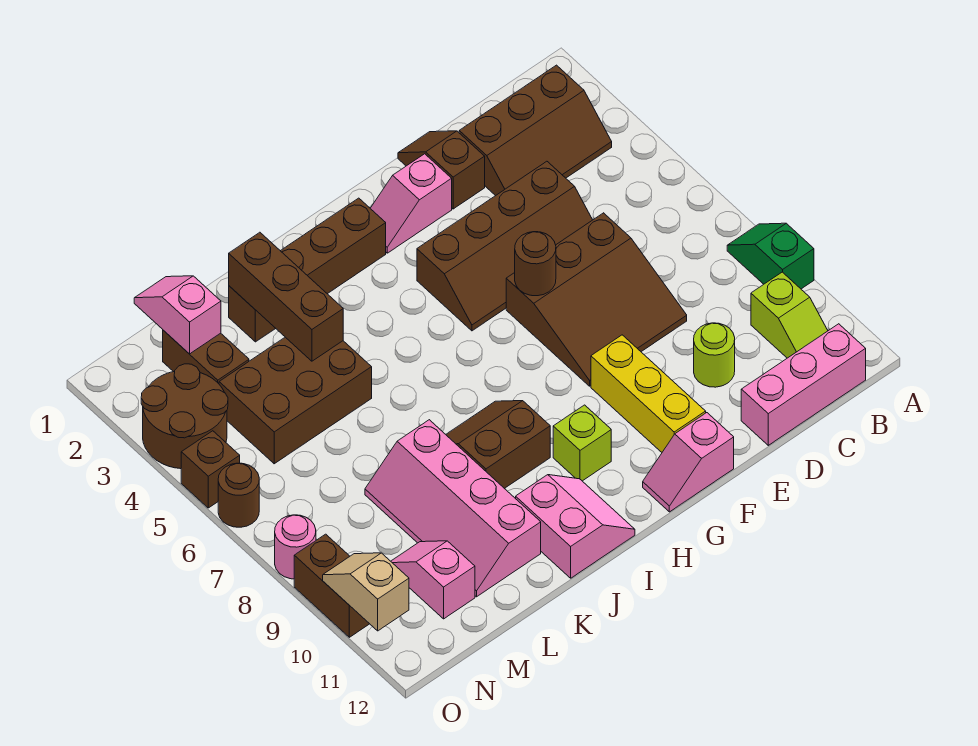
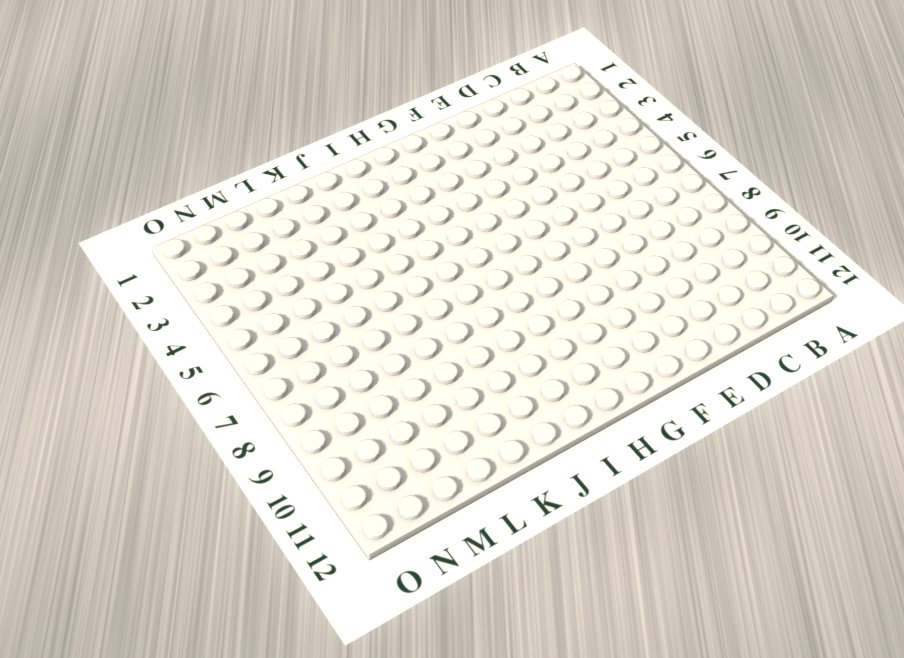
none -> green 1x2 slope [727,223,814,289]
none -> brown 2x3 slope [459,65,612,196]
none -> lime 1x2 slope [751,272,828,358]

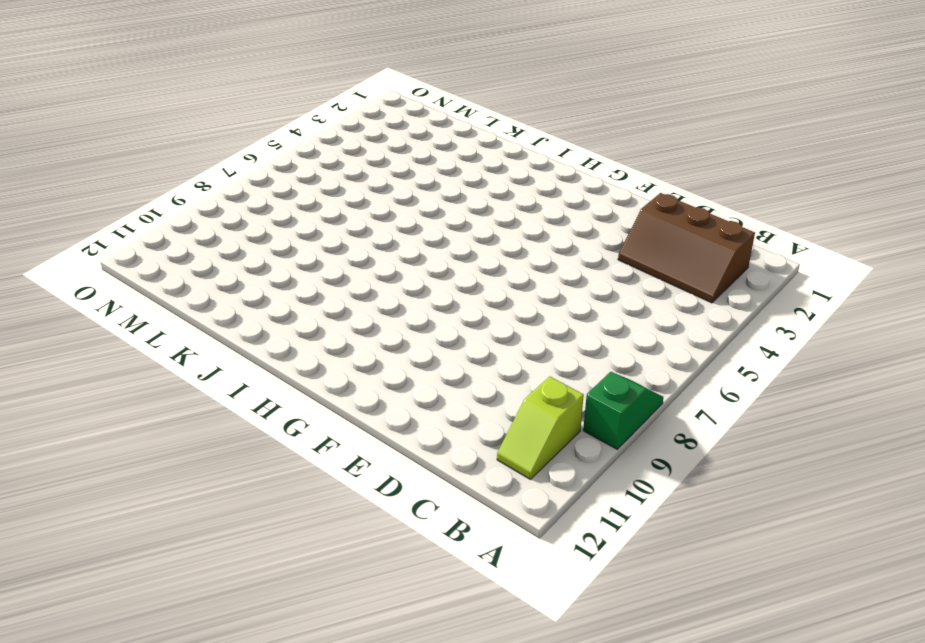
none -> pink 1x3 brick [741,324,866,445]
none -> brown 2x4 slope [417,161,592,331]
none -> brown 3x3 slope [506,213,687,386]

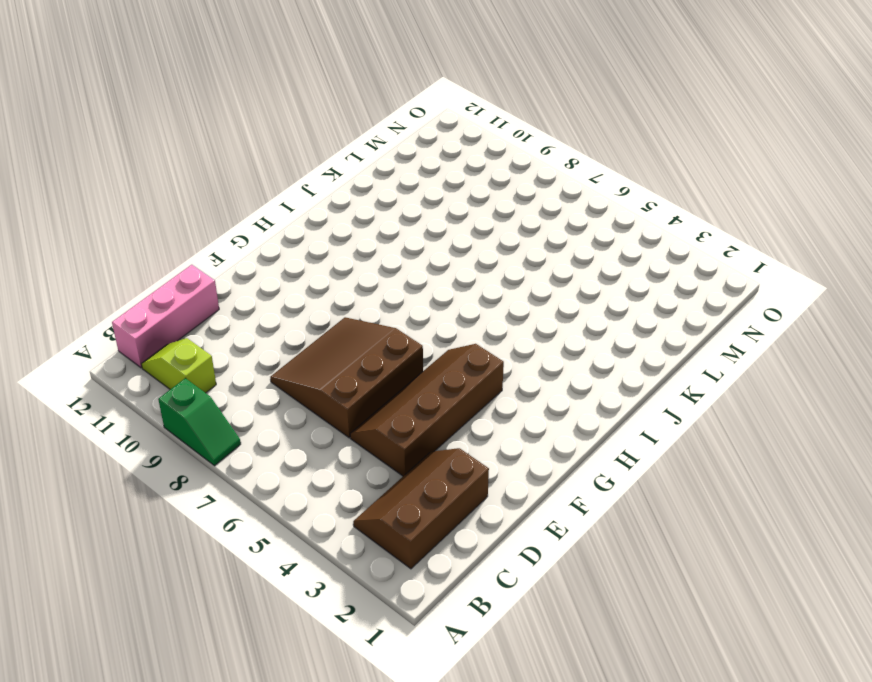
none -> lime 1x1 round brick [694,323,735,387]
none -> brown 1x2 slope [398,131,485,209]
none -> pink 1x2 slope [370,154,452,253]

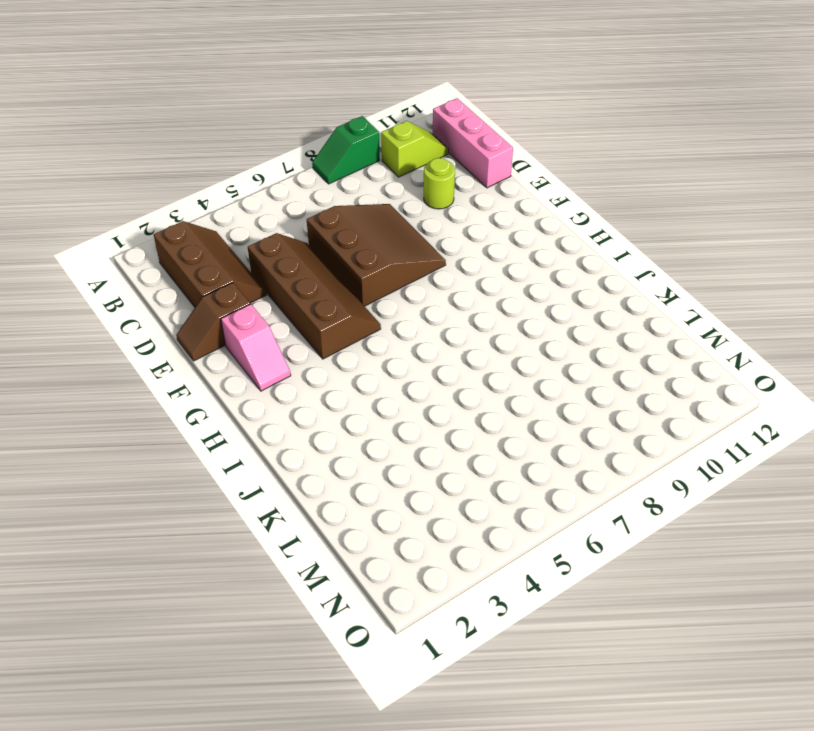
none -> yellow 1x3 brick [591,335,706,452]
none -> pink 1x2 slope [643,413,734,512]
none -> brown 1x4 brick [229,198,386,342]

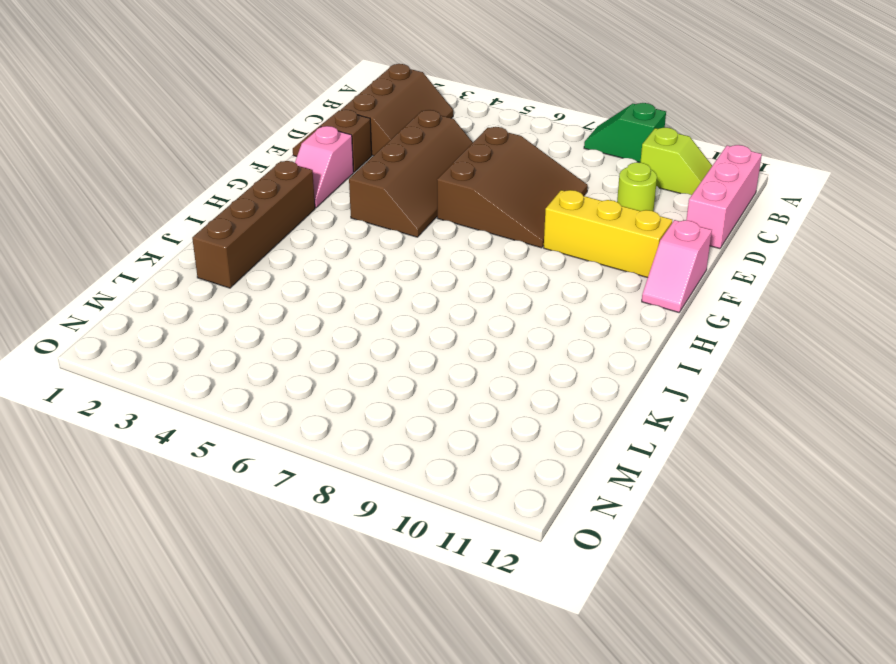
none -> lime 1x1 brick [553,405,611,481]
none -> brown 2x2 slope [446,401,550,489]
none -> pink 2x2 slope [516,475,635,578]

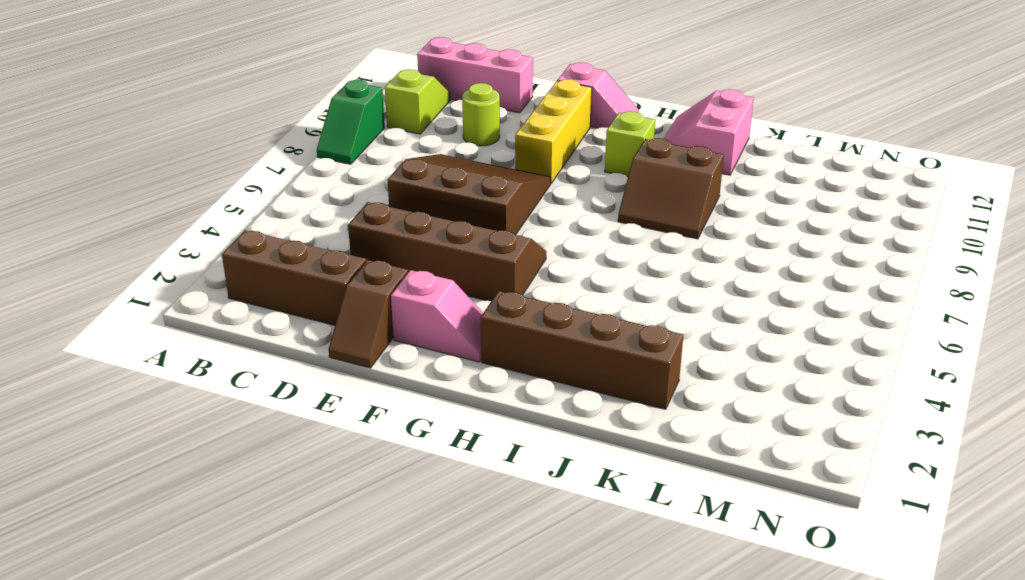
none -> brown 2x3 brick [219,337,372,464]
none -> pink 2x4 slope [365,420,541,597]
none -> brown 1x2 brick [163,330,249,384]

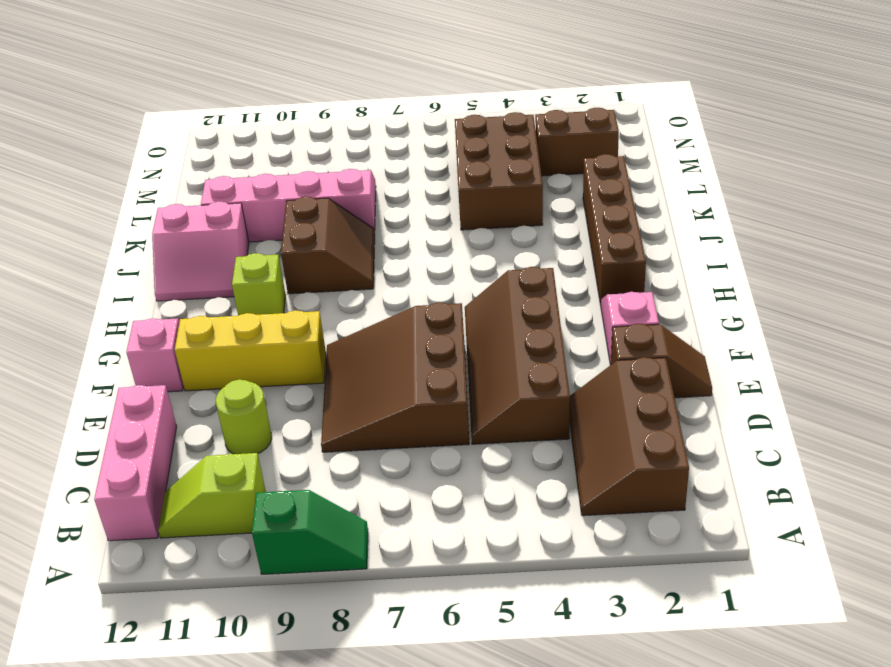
none -> pink 1x2 slope [391,541,475,619]
none -> brown 2x2 round brick [141,364,228,469]
none -> brown 1x1 brick [181,431,240,508]

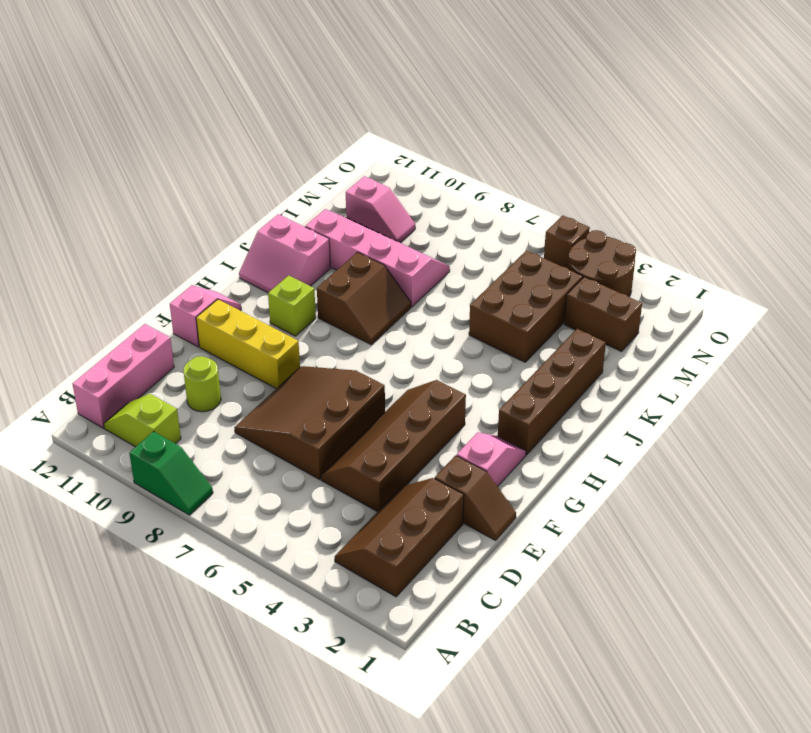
none -> brown 1x1 round brick [218,463,259,527]
none -> pink 1x1 round brick [275,515,316,579]
none -> brown 1x2 brick [294,534,369,637]

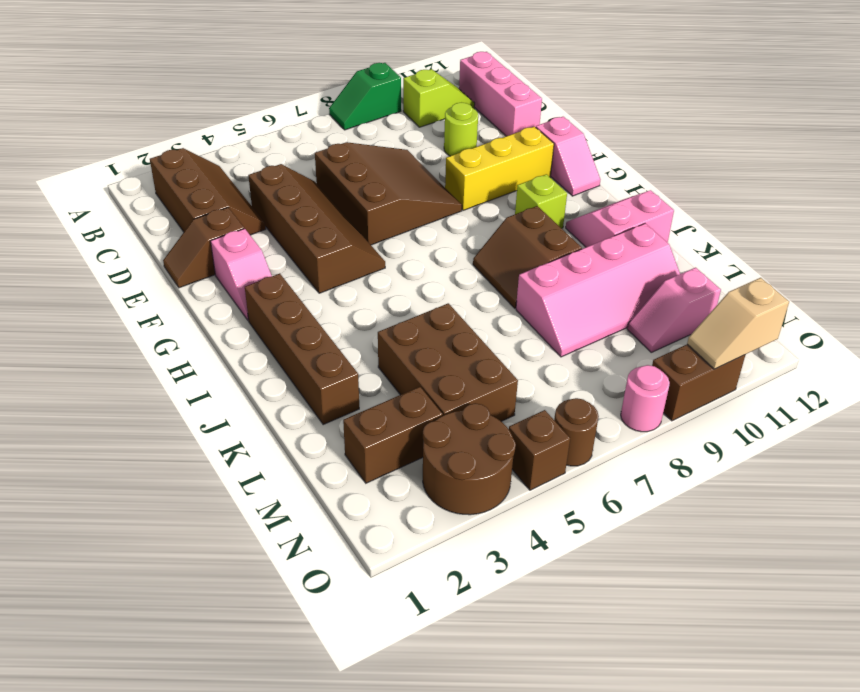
none -> brown 1x1 round brick [515,232,556,296]
none -> brown 1x3 brick [229,232,343,361]
none -> pink 1x2 slope [134,276,221,354]

